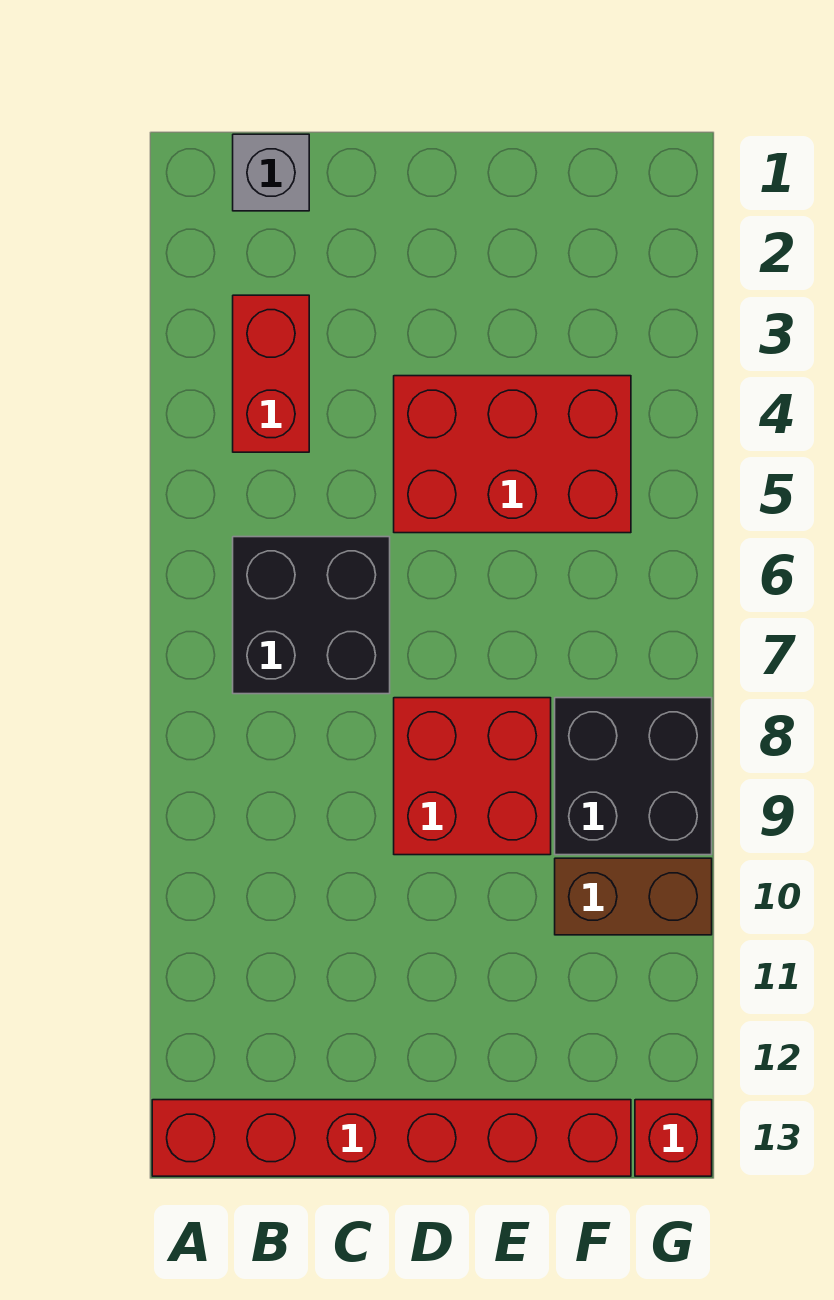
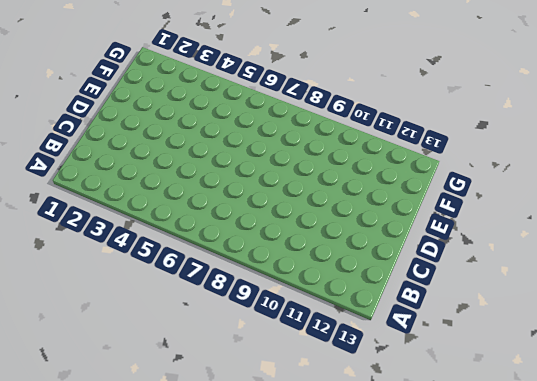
none -> red 1x6 brick [152,1100,631,1176]
none -> grey 1x1 brick [233,134,309,211]

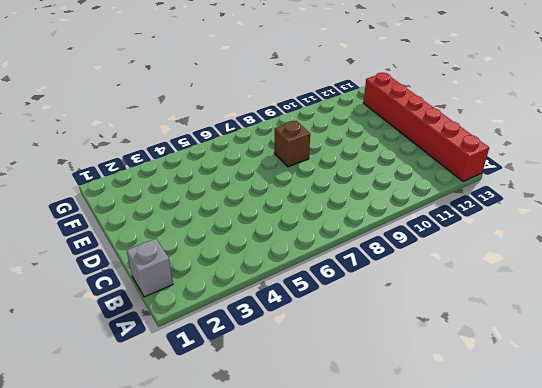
brown 1x1 brick [274,121,310,167] -> red 2x2 brick [394,698,551,855]
none -> red 1x2 brick [233,295,309,452]
none -> black 2x2 brick [233,537,390,694]

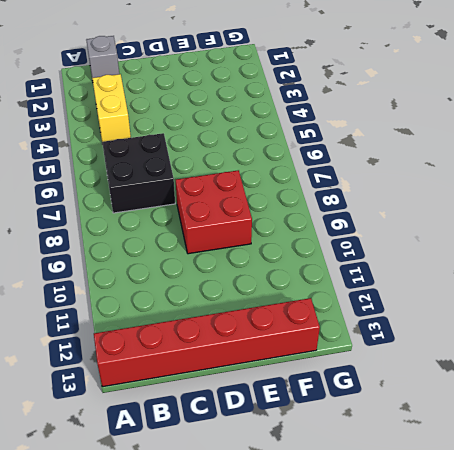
yellow 1x2 brick [92,74,131,142] -> red 1x2 brick [233,295,309,452]
none -> red 2x3 brick [394,376,631,533]
none -> black 2x2 brick [555,698,712,855]

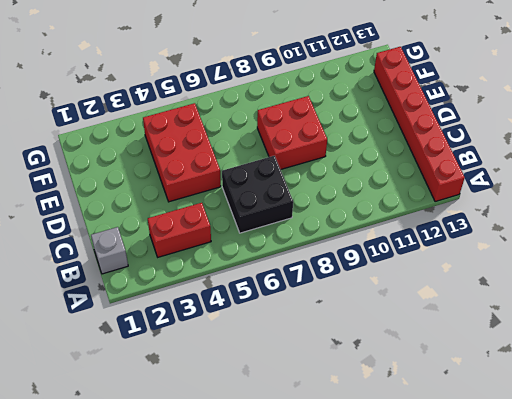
none -> black 2x2 brick [555,698,712,855]
none -> brown 1x2 brick [555,858,712,935]

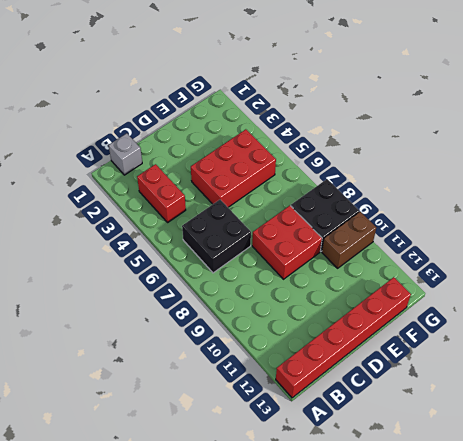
none -> red 1x1 brick [635,1100,712,1176]

